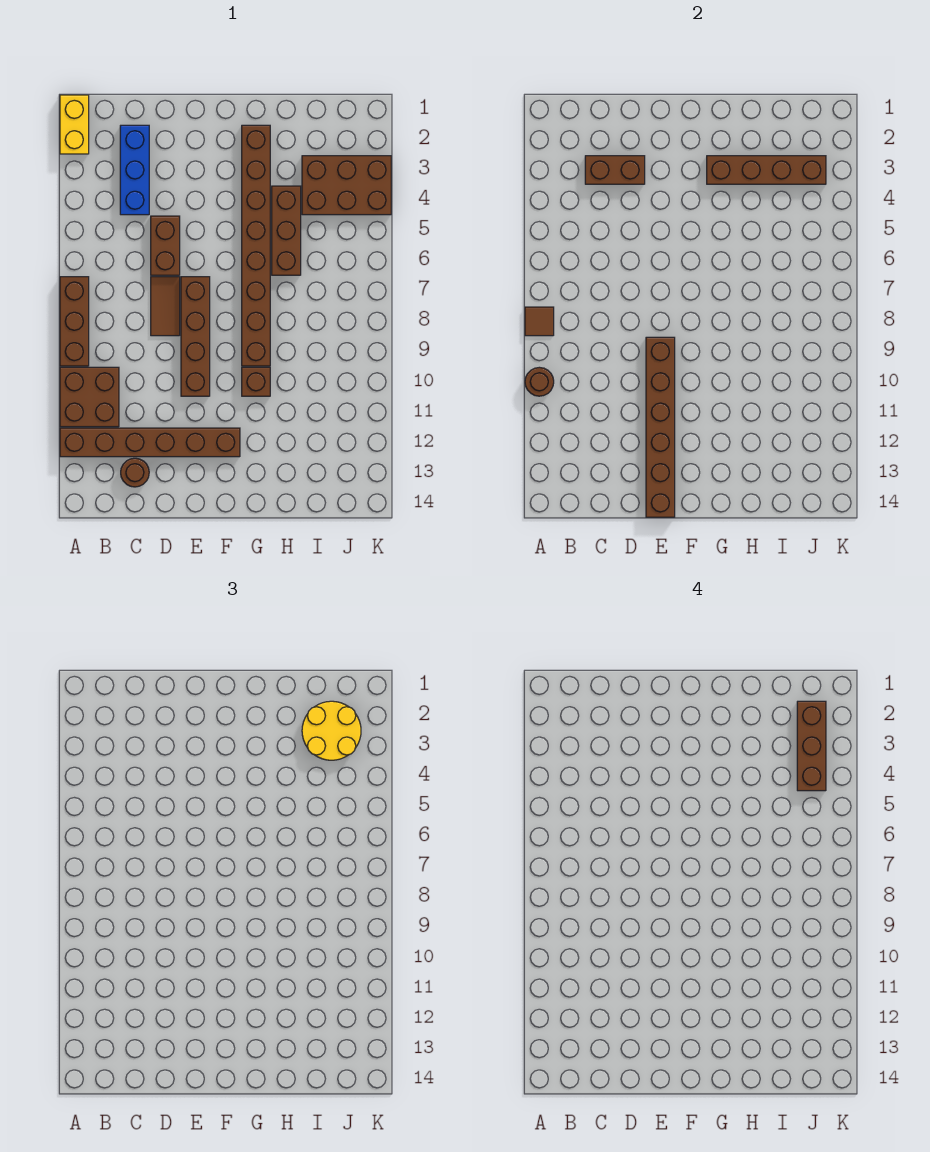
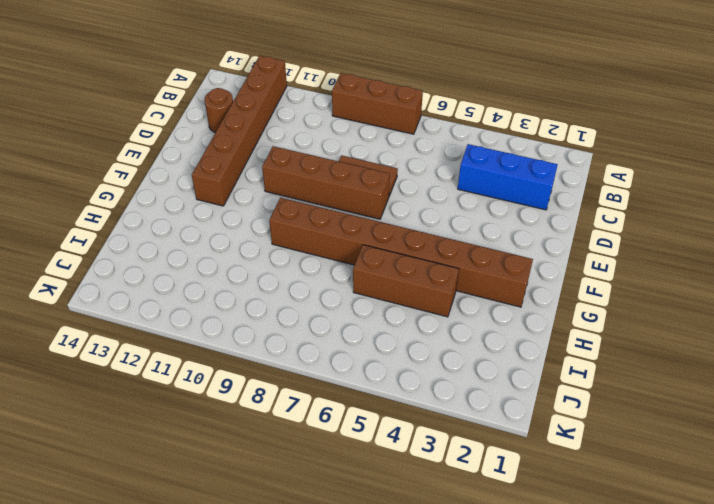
none -> yellow 1x2 brick [60,95,89,154]
none -> brown 2x2 brick [60,367,119,427]
none -> brown 1x2 brick [151,216,180,275]

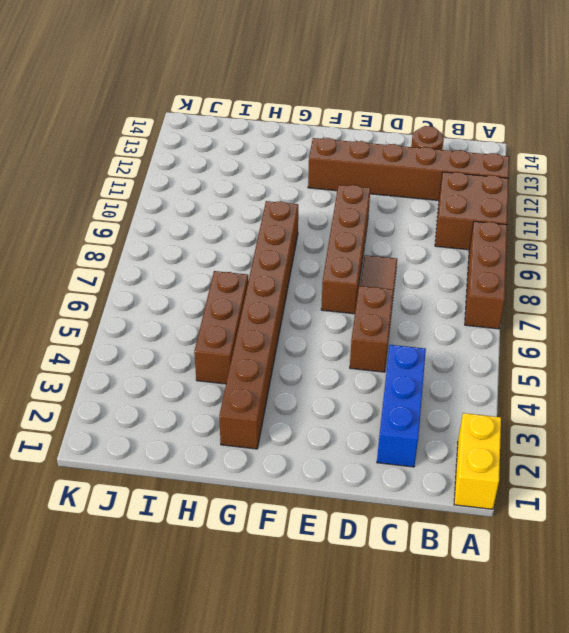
none -> brown 1x1 brick [242,367,270,396]
none -> brown 2x3 brick [302,156,391,215]
none -> brown 1x1 tile [525,307,554,336]

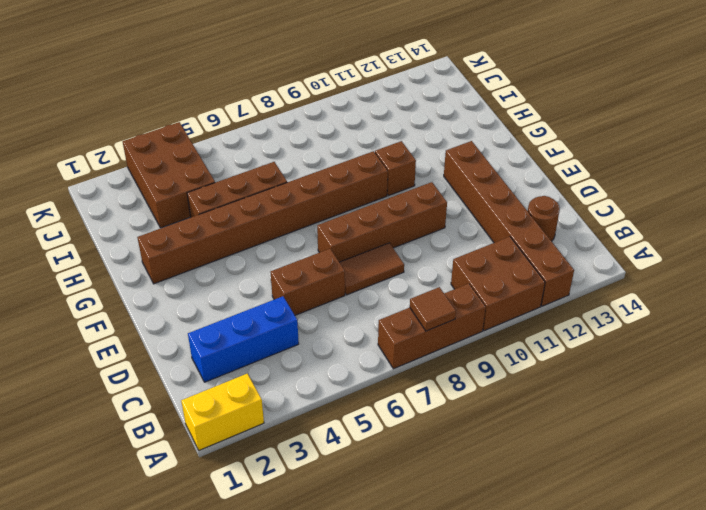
none -> brown 1x1 round brick [525,367,554,396]
none -> brown 1x2 brick [585,156,645,184]
none -> brown 1x6 brick [646,337,675,517]

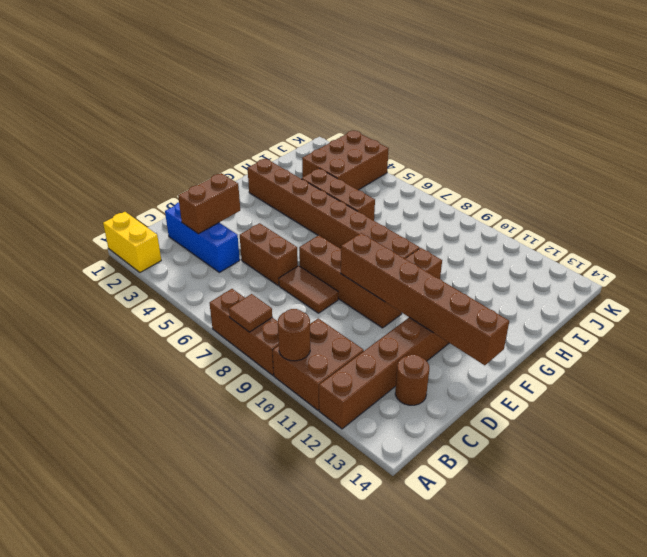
none -> brown 1x4 brick [707,156,826,184]
none -> yellow 2x2 round brick [302,701,361,760]
none -> brown 1x3 brick [797,701,826,791]

